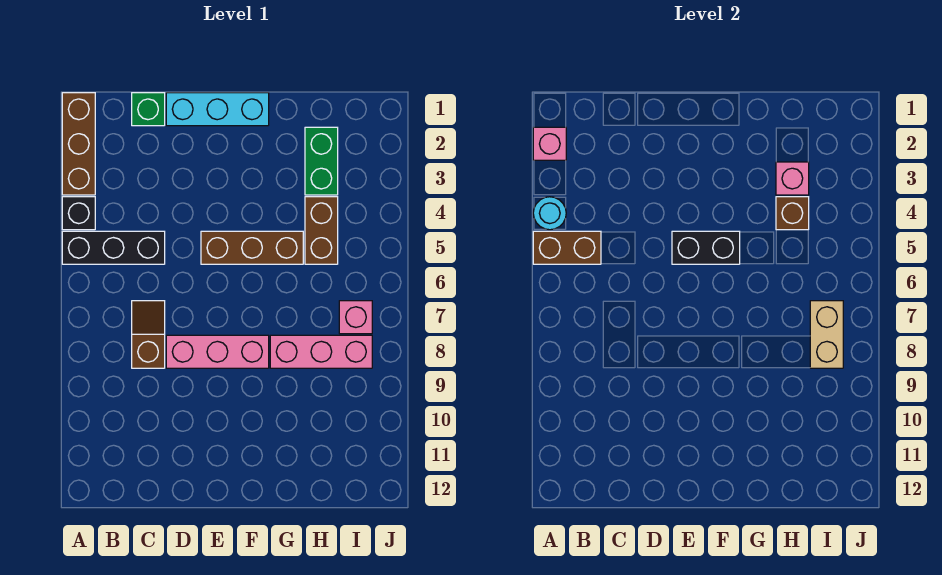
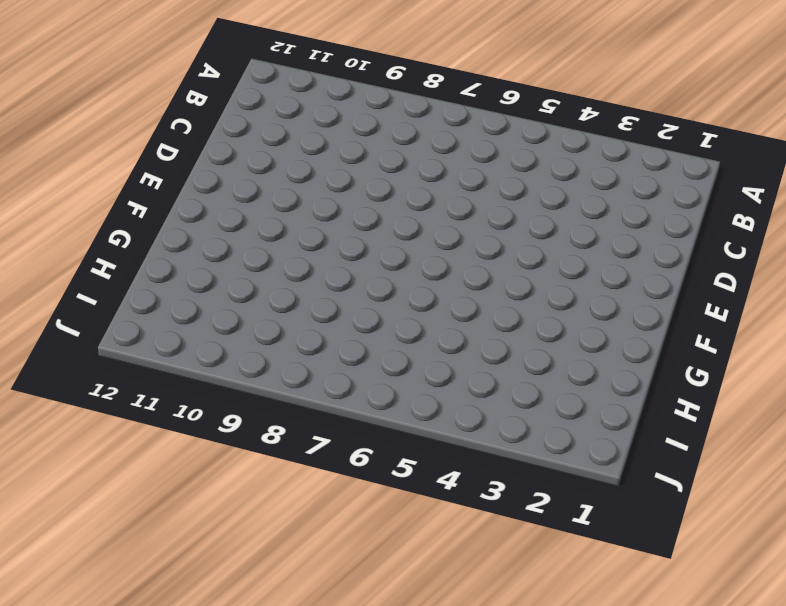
none -> brown 1x3 brick [62,93,95,195]
none -> black 1x1 brick [62,197,95,230]
none -> black 1x3 brick [62,231,165,264]

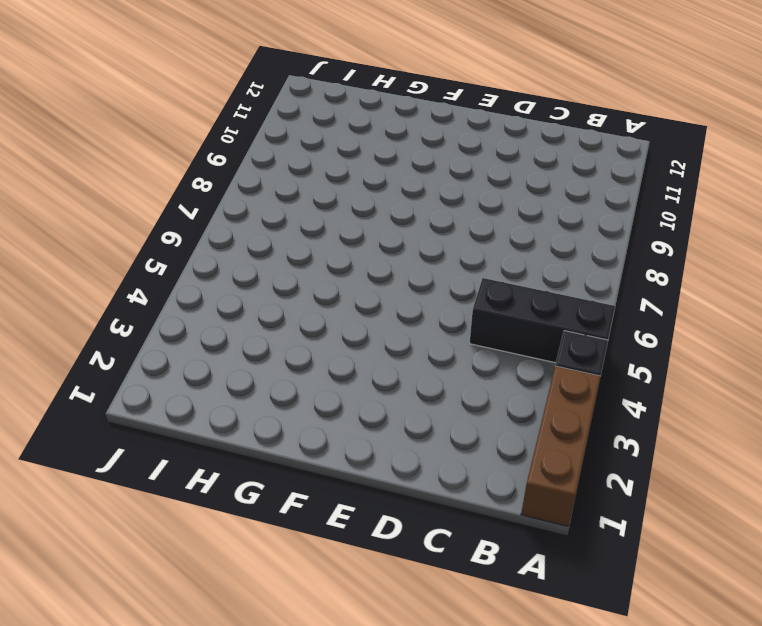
none -> green 1x1 brick [132,93,165,126]
none -> brown 1x2 slope [132,301,165,368]
none -> cyan 1x3 brick [166,93,269,126]

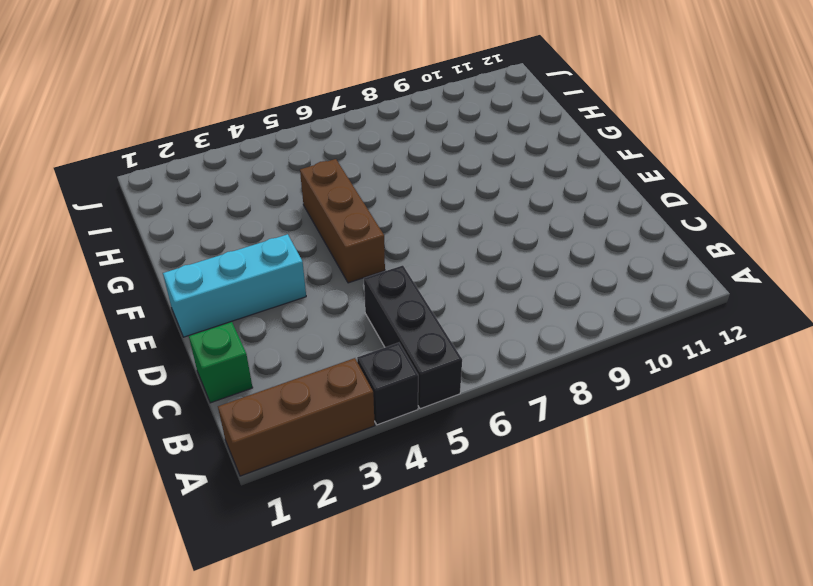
cyan 1x3 brick [163,234,306,337] -> cyan 1x3 brick turned to [166,93,269,126]
none -> brown 1x2 slope [132,301,165,368]
none -> pink 1x3 brick [166,335,269,368]
none -> pink 1x3 brick [270,335,372,368]

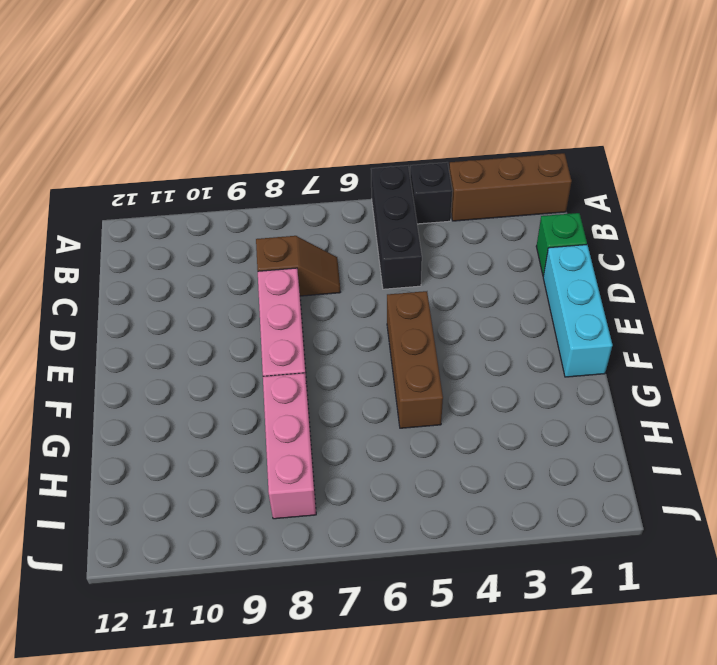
none -> green 1x2 brick [305,127,338,195]
none -> brown 1x2 brick [305,197,338,264]
none -> pink 1x1 brick [339,301,372,334]

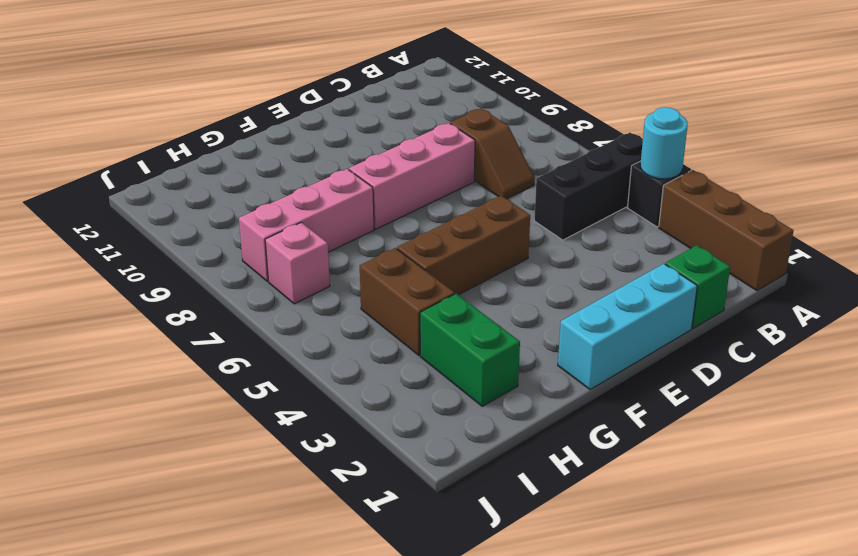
none -> pink 1x1 brick [533,127,566,160]
none -> brown 1x2 brick [533,231,601,264]
none -> black 1x2 brick [672,231,740,264]

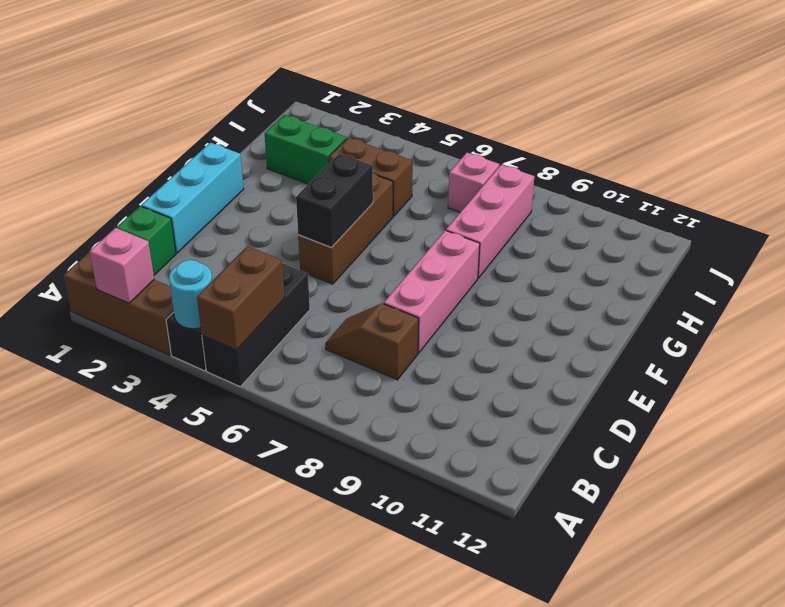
none -> pink 1x1 brick [776,162,809,195]
none -> brown 1x1 brick [776,197,809,230]
none -> tan 1x2 brick [810,301,843,368]

